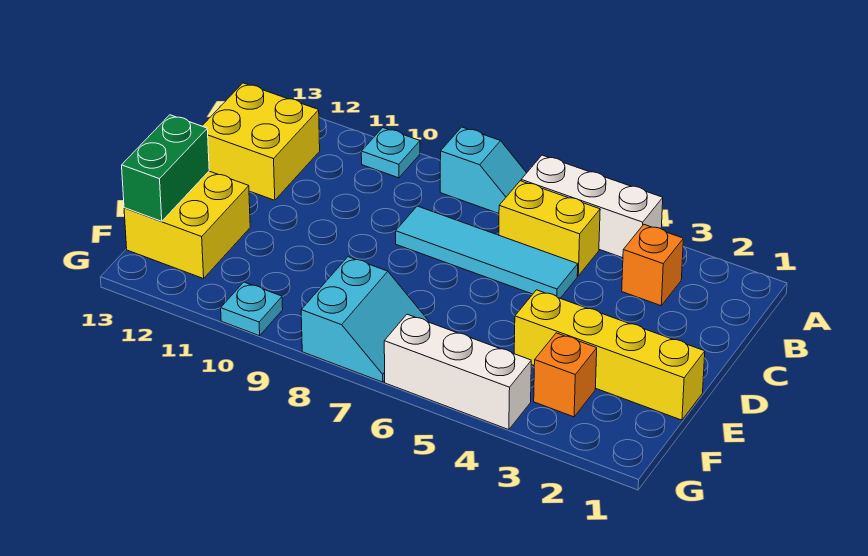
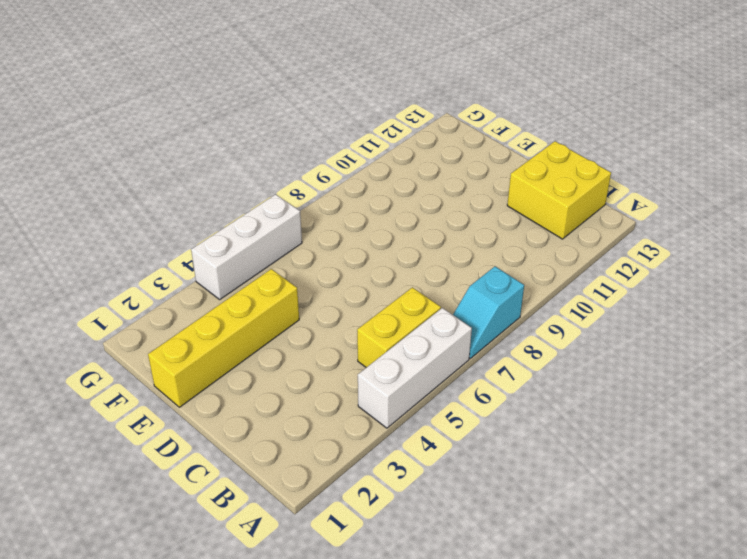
none -> cyan 1x1 plate [361,128,420,178]
none -> orange 1x1 brick [622,225,683,306]
none -> cyan 1x4 tile [396,206,578,298]

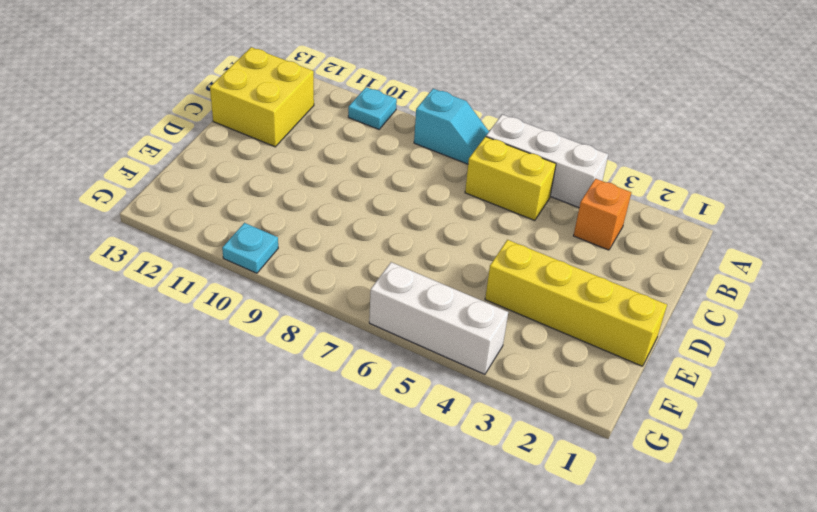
none -> cyan 1x4 tile [396,206,578,298]
none -> yellow 2x2 brick [124,171,250,279]
none -> orange 1x1 brick [534,333,597,417]

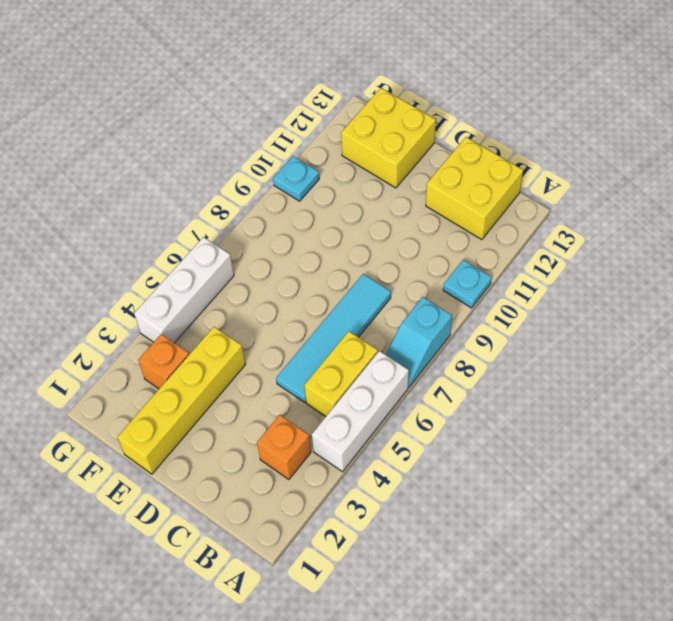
none -> cyan 2x2 slope [301,257,428,382]
none -> green 1x2 brick [122,115,209,221]

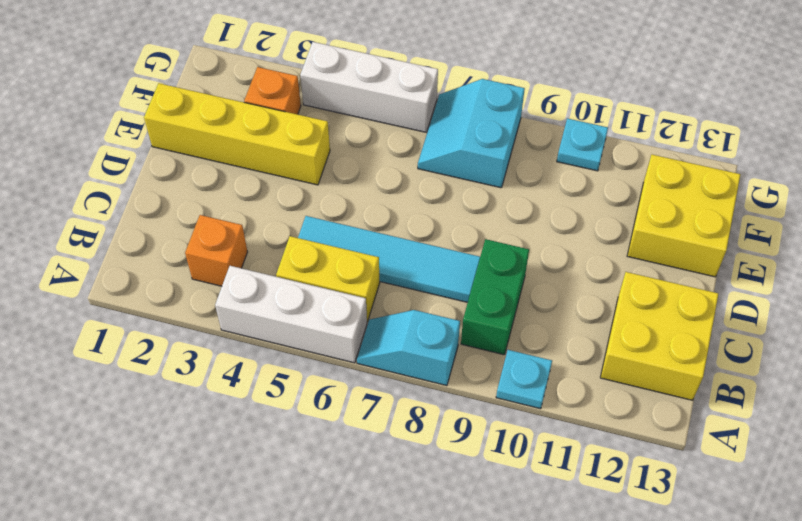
green 1x2 brick [461,239,529,355] -> green 1x2 brick moved to [122,115,209,221]

